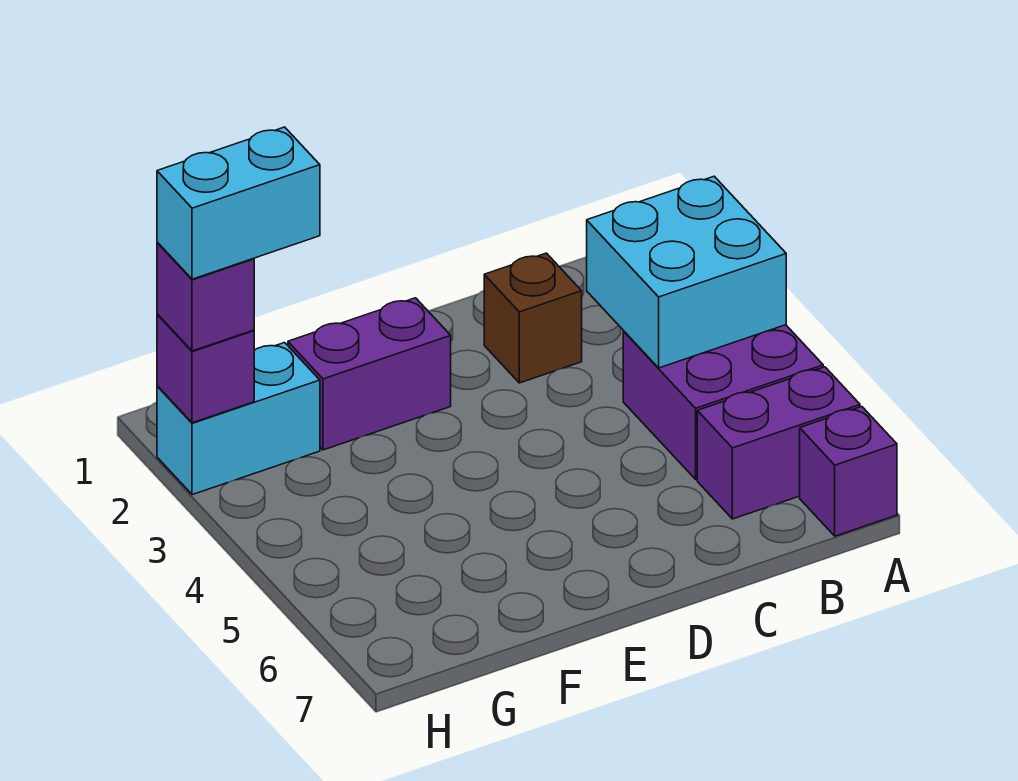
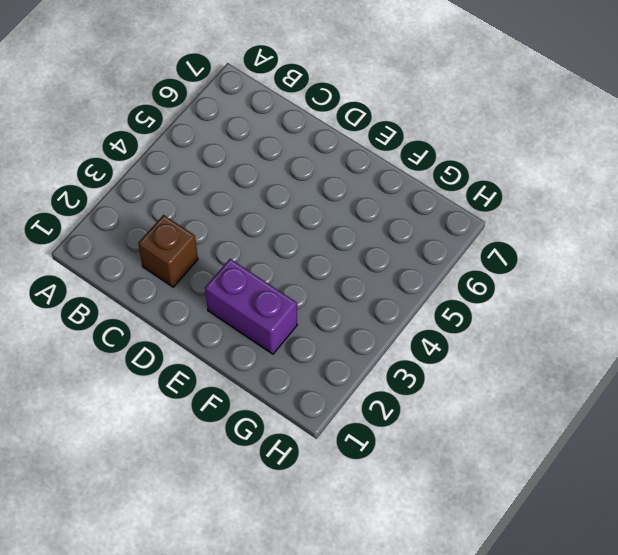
none -> purple 2x2 brick [623,325,823,479]
none -> purple 1x2 brick [697,367,860,519]

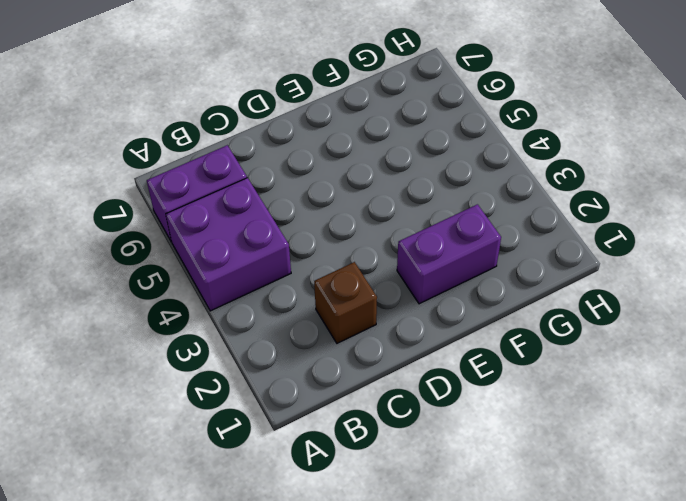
none -> purple 1x1 brick [800,407,897,536]
none -> cyan 1x2 brick [157,343,320,495]

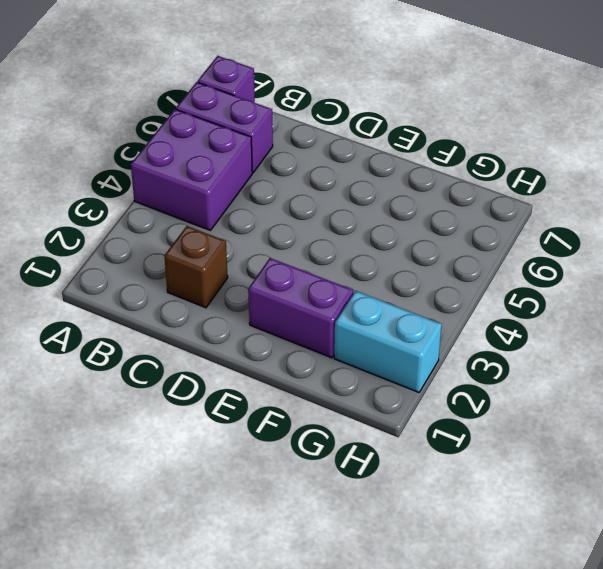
none -> cyan 2x2 brick [587,176,786,368]
none -> purple 1x1 brick [157,314,254,423]

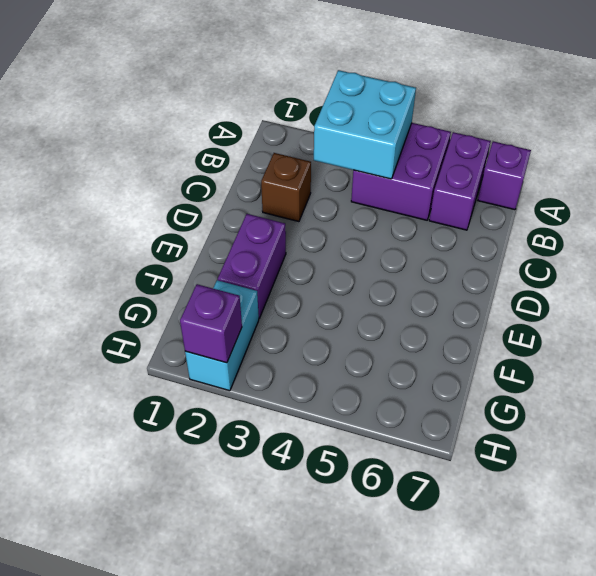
none -> purple 1x1 brick [157,242,254,351]
none -> cyan 1x2 brick [157,127,320,279]

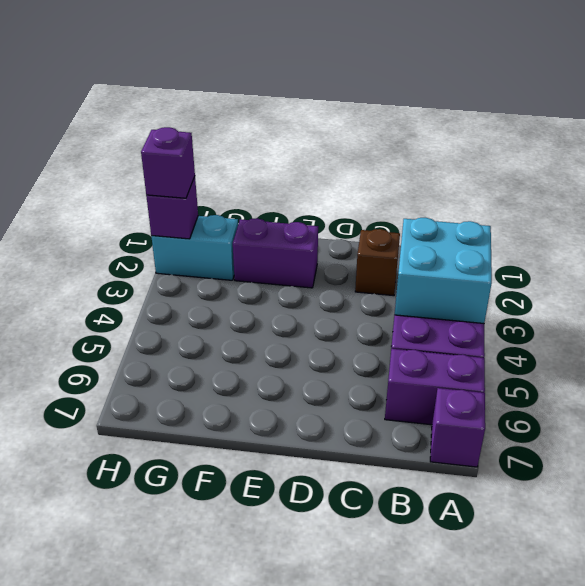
none -> cyan 1x2 brick [157,127,320,279]

